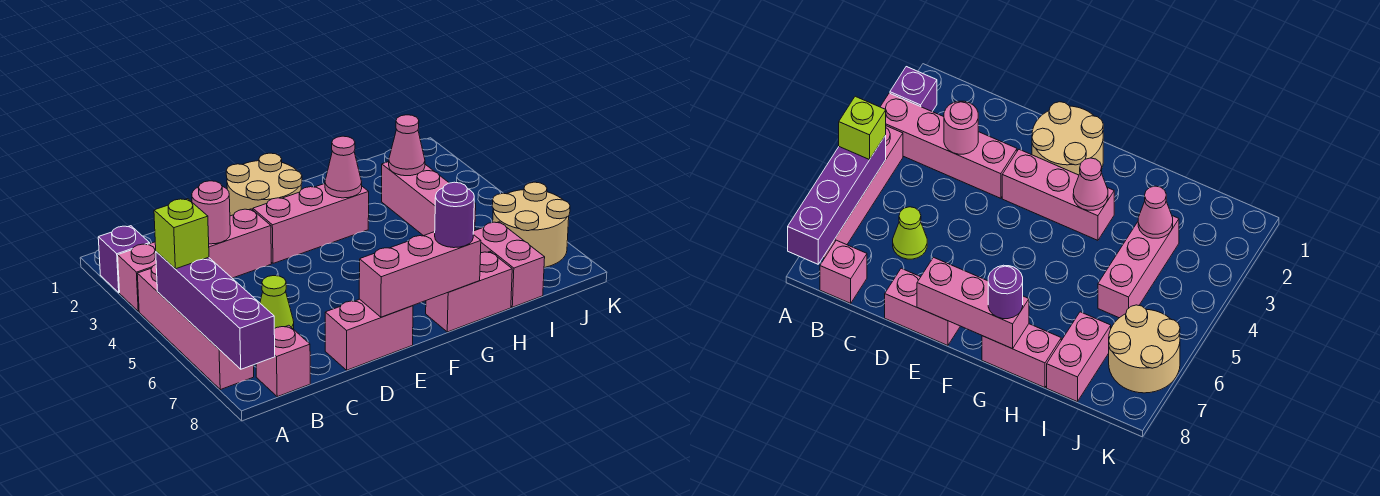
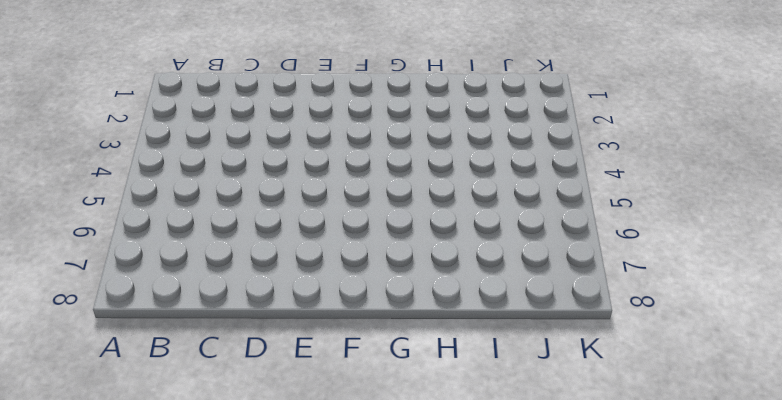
none -> purple 1x1 brick [98,226,150,293]
none -> pink 1x4 brick [118,209,271,311]
none -> pink 1x4 brick [137,265,254,390]

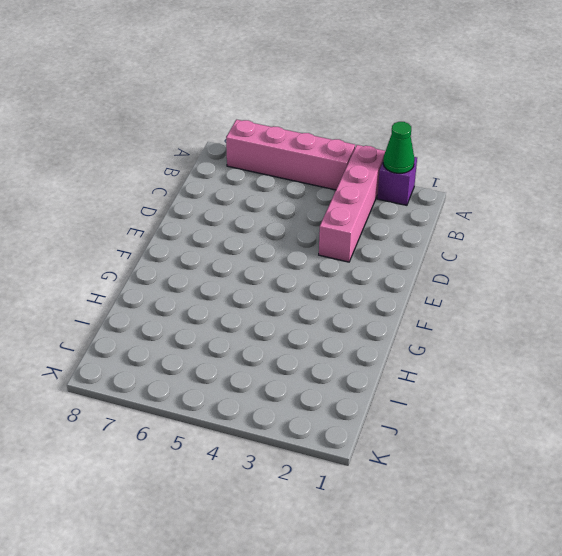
green 1x1 cone [383,122,414,173] -> none
none -> pink 1x1 brick [256,325,310,397]
none -> lime 1x1 cone [260,276,294,329]
none -> pink 1x2 brick [325,299,413,370]

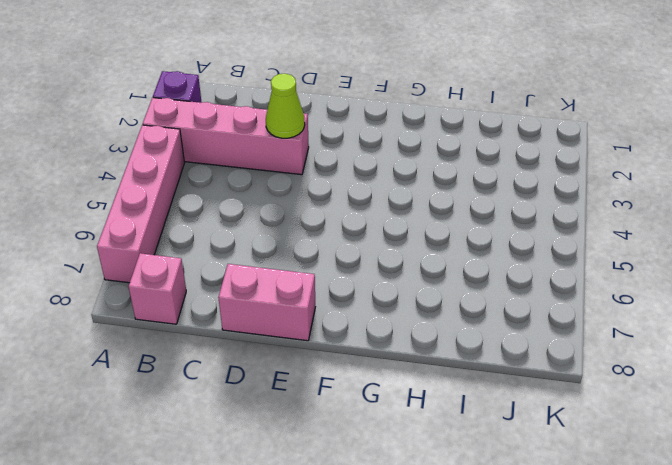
lime 1x1 cone [266,74,305,138] -> lime 1x1 cone moved to [260,276,294,329]
none -> tan 2x2 round brick [226,153,302,216]
none -> pink 1x3 brick [253,184,369,263]
none -> pink 1x2 brick [426,252,512,332]

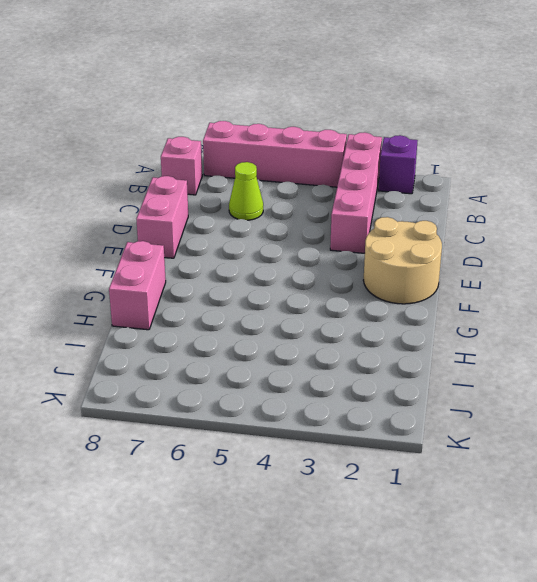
none -> pink 1x3 brick [253,184,369,263]
none -> pink 1x3 brick [382,162,476,236]
none -> pink 1x2 brick [473,222,545,307]

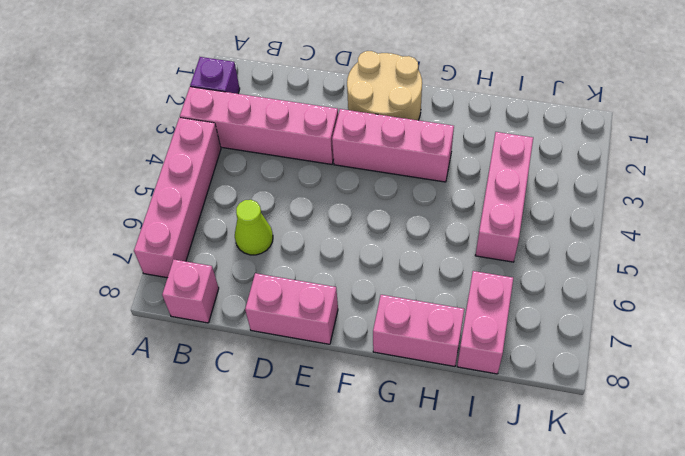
none -> tan 2x2 round brick [492,182,570,267]
none -> purple 1x4 brick [156,252,275,369]
none -> pink 1x1 round brick [192,181,230,244]

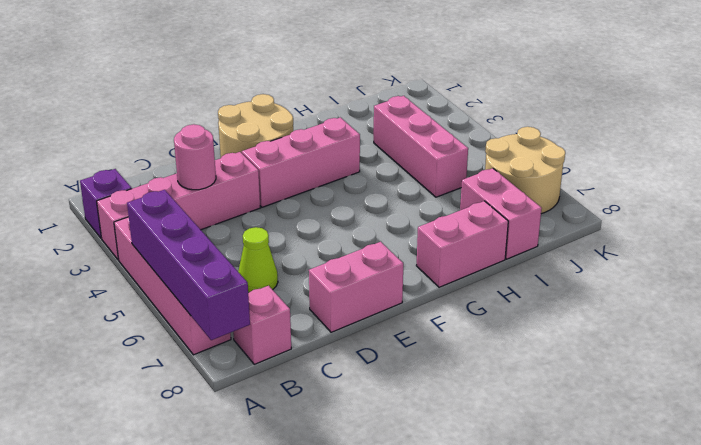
none -> pink 1x3 brick [359,232,481,317]
none -> pink 1x1 cone [325,136,362,198]
none -> pink 1x1 cone [389,115,425,176]

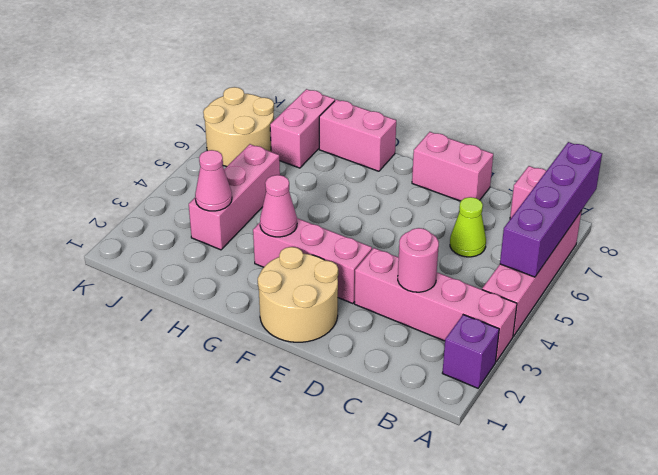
none -> pink 1x3 brick [359,232,481,317]
none -> lime 1x1 brick [154,199,209,269]
none -> purple 1x1 round brick [435,182,474,248]

